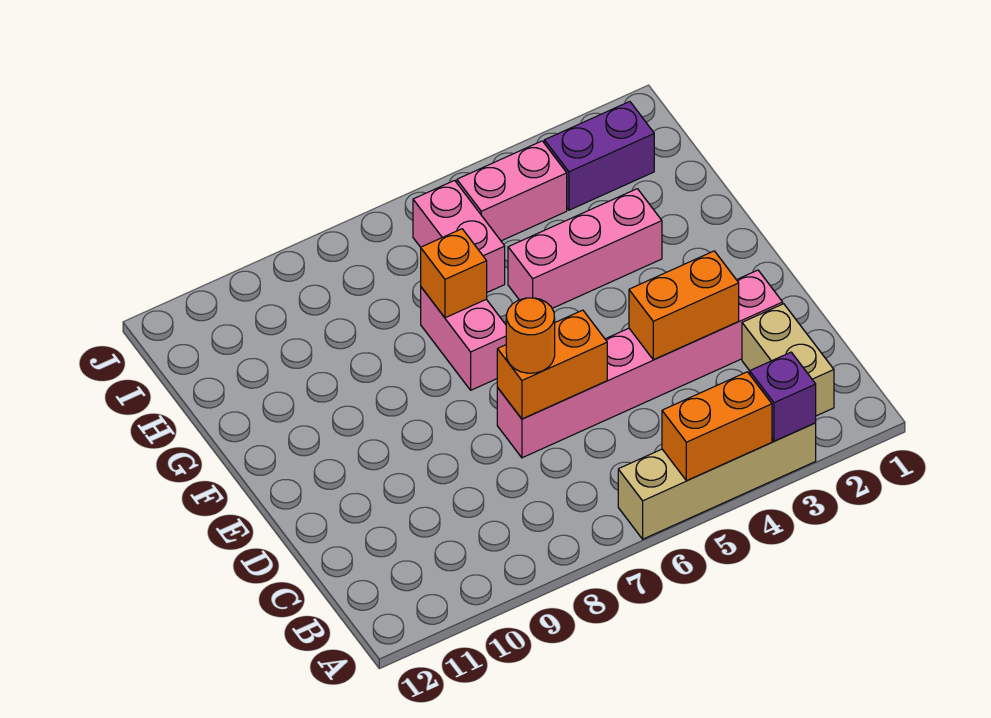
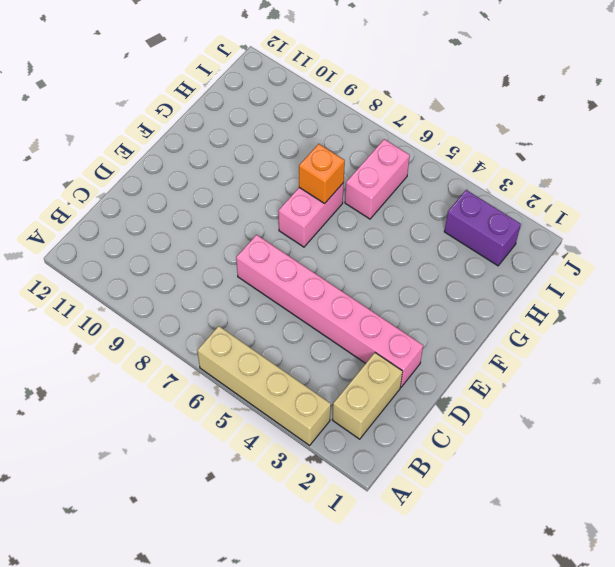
none -> pink 1x3 brick [508,189,662,308]
none -> pink 1x2 brick [457,141,567,241]
none -> purple 1x1 brick [750,352,816,441]

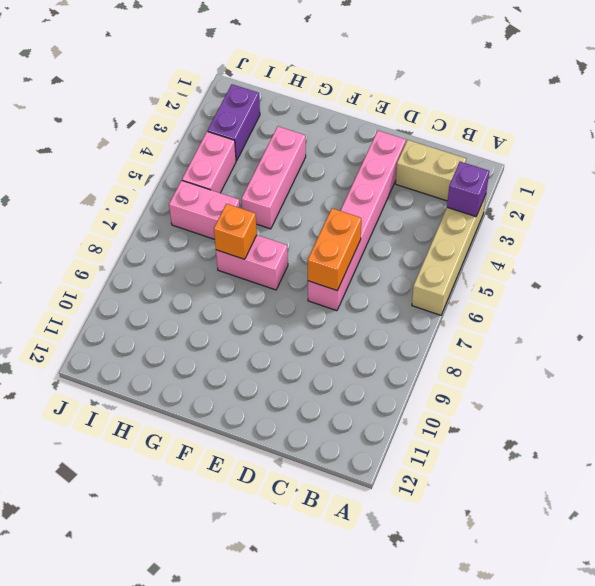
none -> orange 1x2 brick [662,372,772,481]
none -> orange 1x2 brick [629,251,739,360]
none -> orange 1x1 round brick [506,298,555,373]

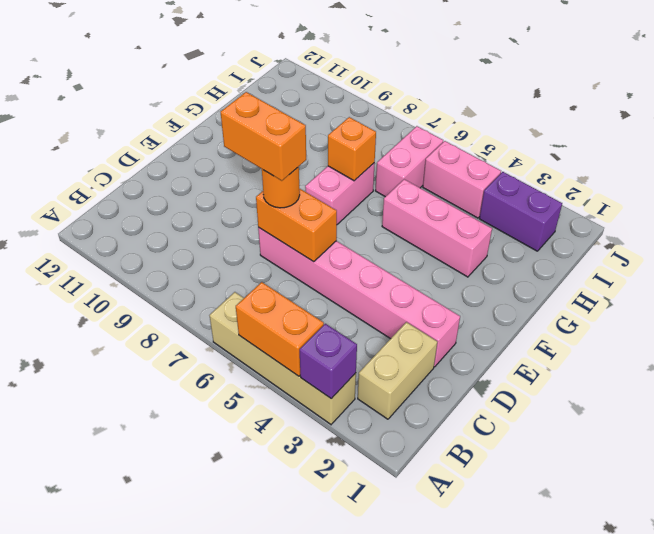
orange 1x2 brick [221,92,306,181] -> orange 1x2 brick moved to [629,251,739,360]

